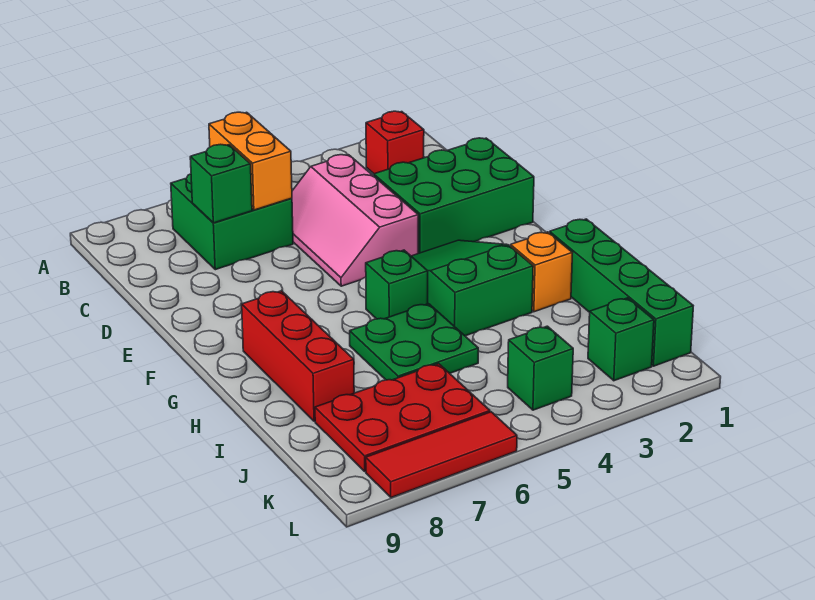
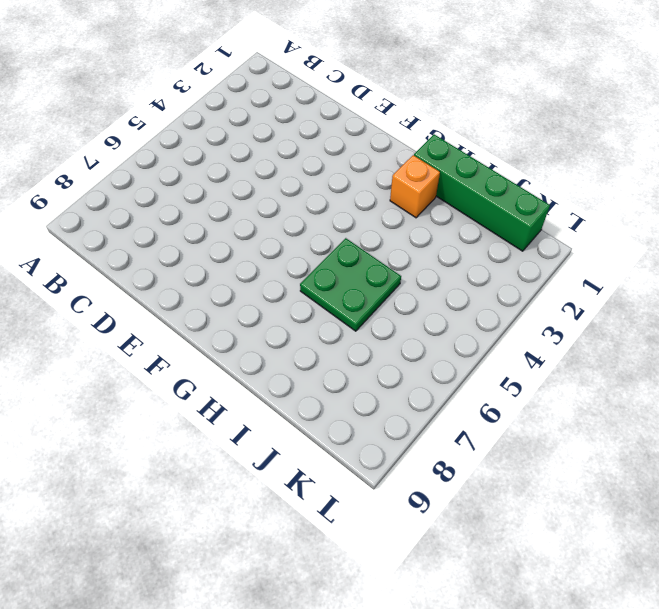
none -> red 1x1 brick [366,111,424,174]
none -> green 2x2 brick [171,174,293,270]
none -> pink 2x3 slope [292,155,418,286]

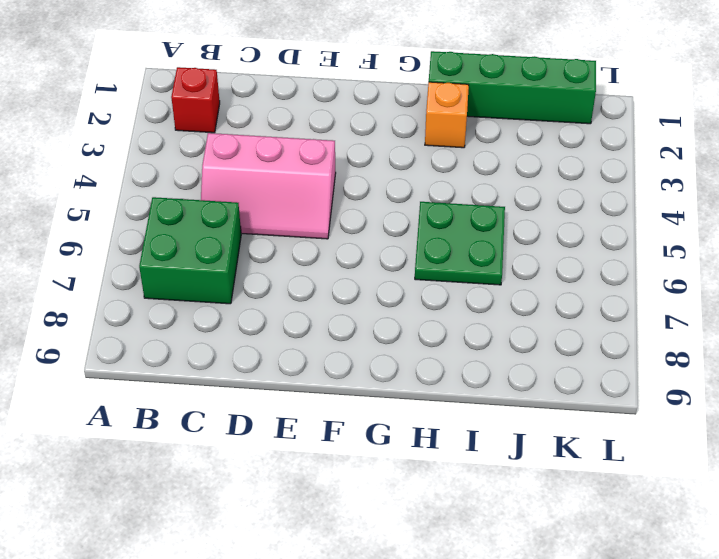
none -> green 2x3 brick [374,138,534,253]
none -> green 2x3 slope [411,240,533,336]
none -> green 1x1 brick [366,250,428,319]

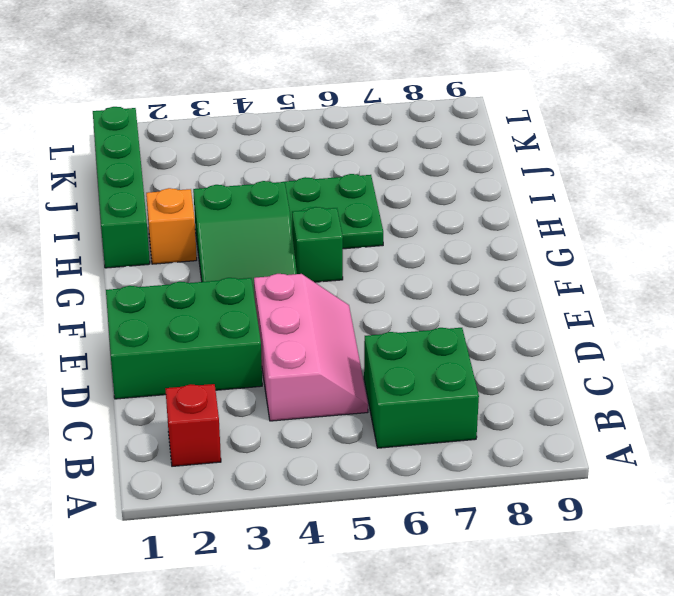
none -> red 1x3 brick [242,291,354,421]
none -> red 2x3 plate [315,364,490,471]
none -> green 1x1 brick [588,298,654,381]

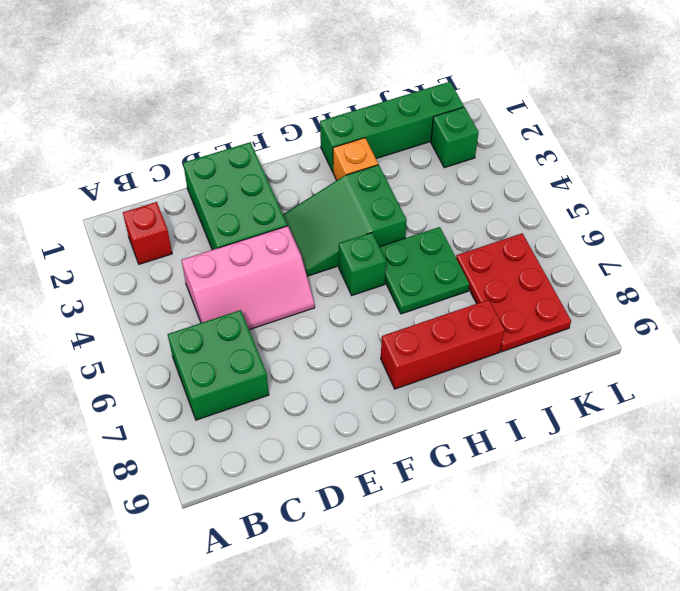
none -> green 1x1 brick [508,326,573,410]
none -> red 1x3 tile [366,412,517,497]
none -> orange 1x2 brick [209,112,292,210]

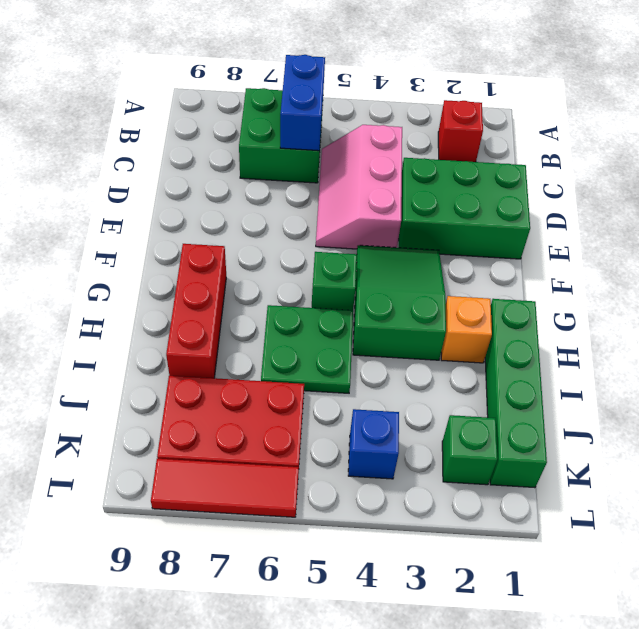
blue 1x2 brick [280,55,325,151] -> orange 1x2 brick [209,112,292,210]
blue 1x1 brick [348,409,399,479] -> green 1x1 brick [508,326,573,410]
none -> green 1x1 brick [190,144,252,223]

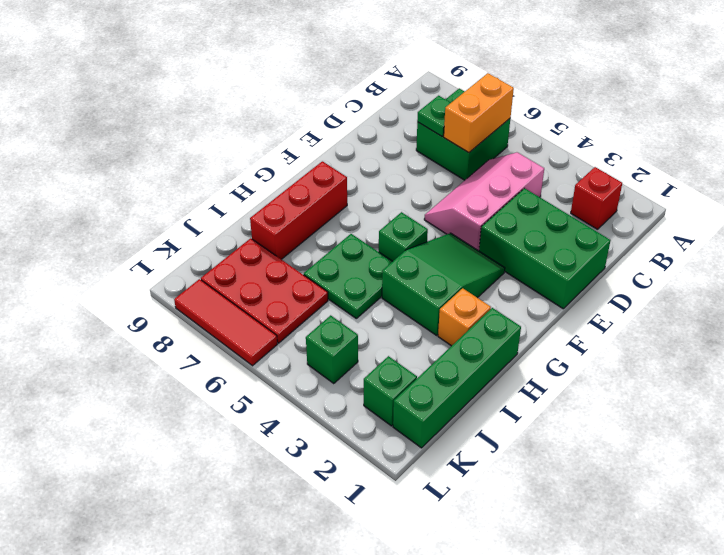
green 1x1 plate [417,96,451,136] -> green 1x1 brick [190,144,252,223]

